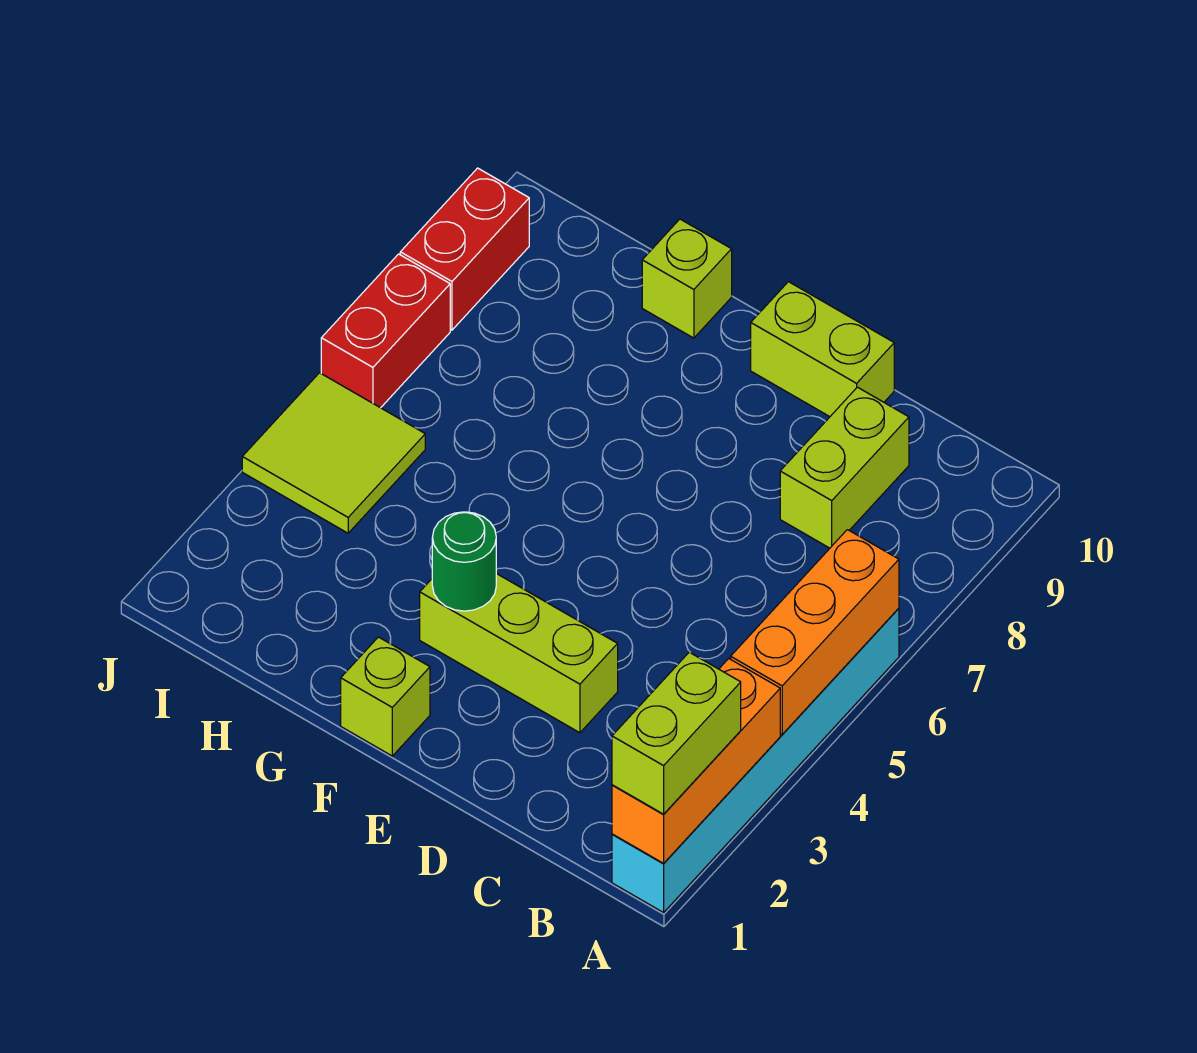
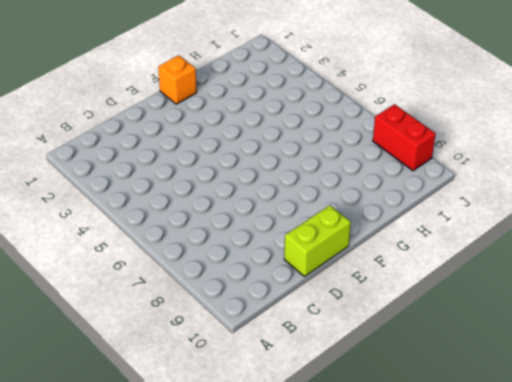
orange 1x1 brick [158,55,197,104] -> lime 1x1 brick [341,637,430,756]
none -> cyan 1x6 brick [612,608,899,913]
none -> lime 1x2 brick [780,387,909,548]
none -> lime 1x3 brick [420,574,618,733]

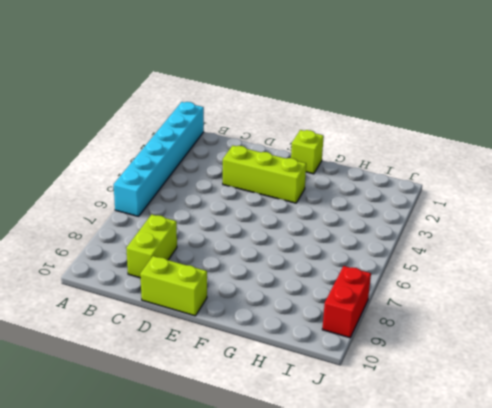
none -> lime 1x1 brick [642,219,732,338]
none -> lime 2x2 tile [242,373,425,533]
none -> red 1x2 brick [321,254,450,408]

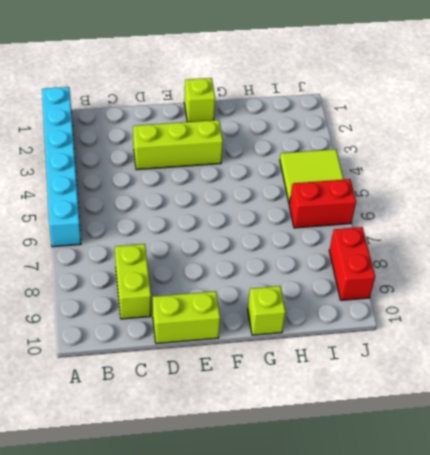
red 1x2 brick [289,179,356,228] -> red 1x2 brick turned to [321,254,450,408]
none -> orange 1x3 brick [612,659,780,863]
none -> orange 1x3 brick [731,530,899,734]
none -> green 1x1 round brick [432,512,496,611]

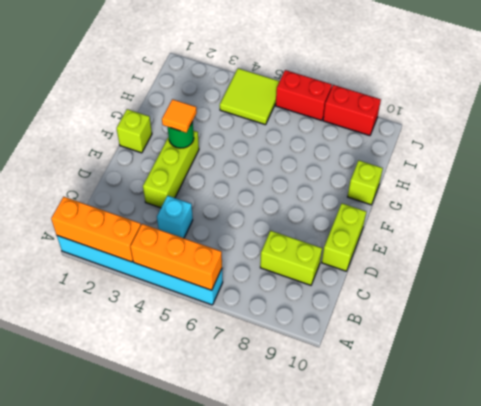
cyan 1x1 brick [157,196,193,238] -> none
orange 1x1 tile [162,99,197,133] -> none
none -> lime 1x2 brick [612,652,741,814]

